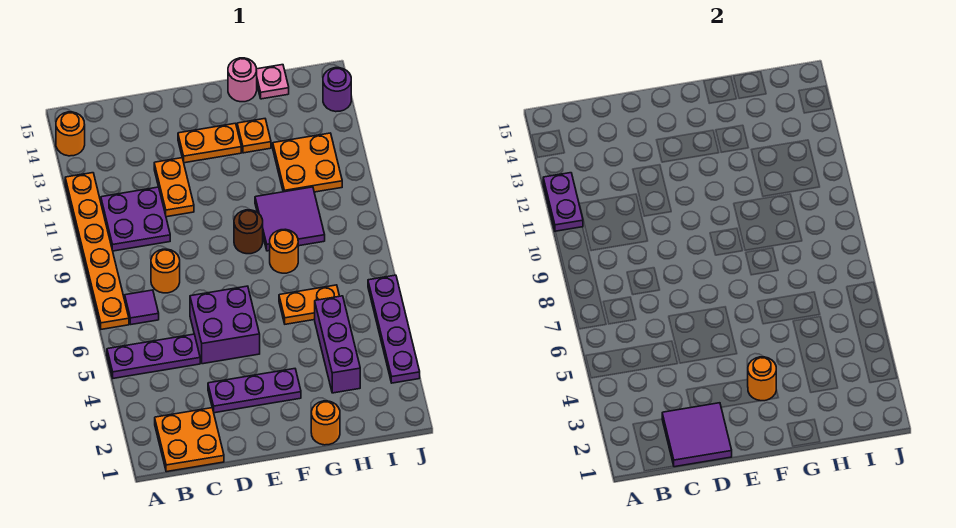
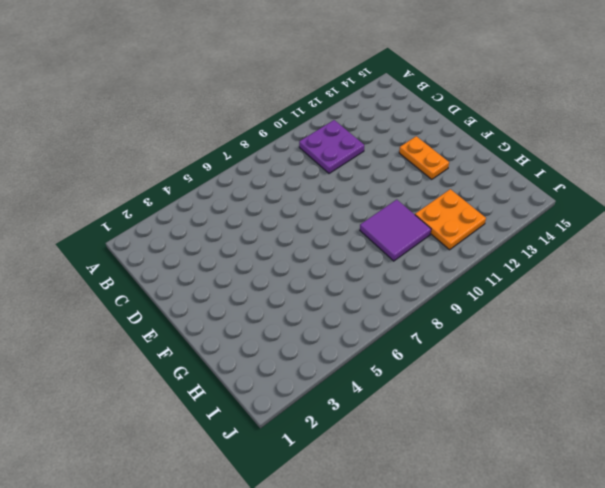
none -> purple 1x3 plate [107,334,200,378]
none -> orange 1x6 plate [65,173,129,329]
none -> orange 1x1 round brick [56,112,85,156]

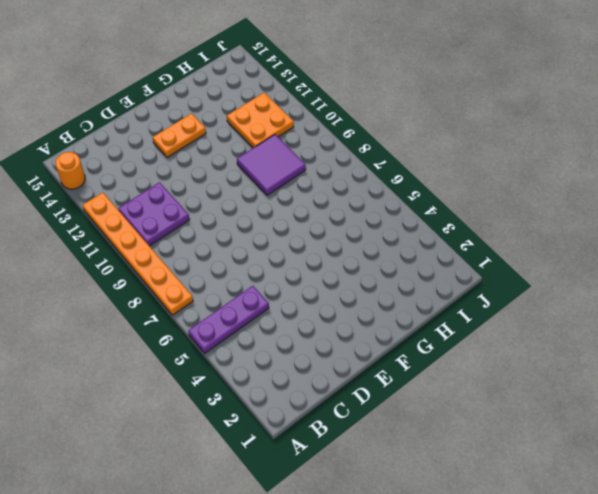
none -> orange 2x2 plate [155,408,224,472]
none -> purple 1x1 tile [125,290,159,324]
none -> orange 1x1 round brick [151,249,180,293]

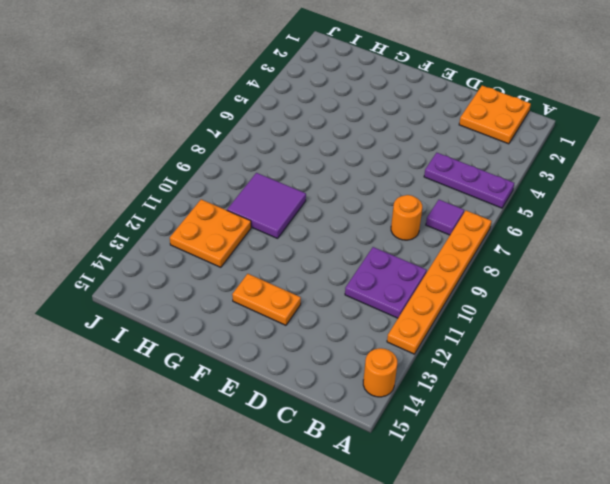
none -> purple 1x3 plate [208,369,301,413]
none -> purple 2x2 brick [190,286,260,364]
none -> orange 1x2 plate [154,158,194,217]

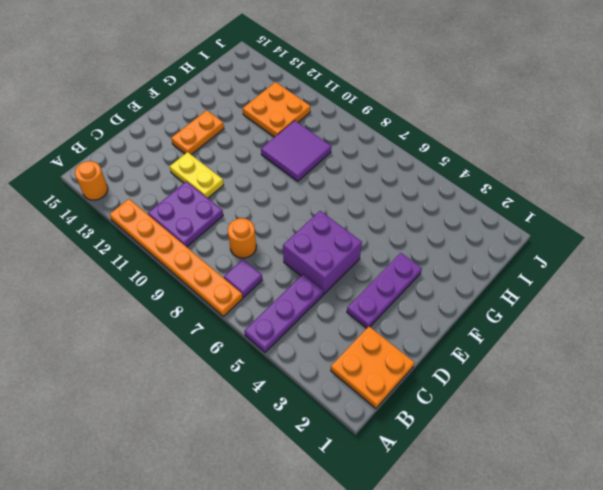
yellow 1x2 plate [170,152,224,198] -> orange 1x2 plate [154,158,194,217]
none -> brown 1x1 round brick [234,210,263,254]
none -> orange 1x1 round brick [311,401,340,445]
none -> orange 1x2 plate [279,285,339,324]

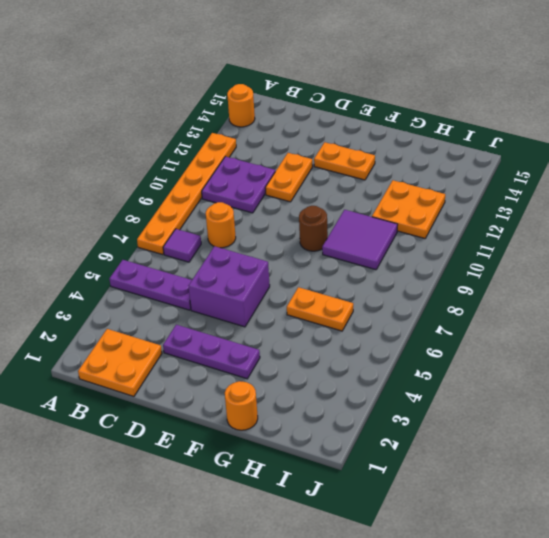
none -> orange 1x1 round brick [270,229,298,273]
none -> orange 1x1 plate [237,119,271,153]
none -> pink 1x1 round brick [228,58,257,102]

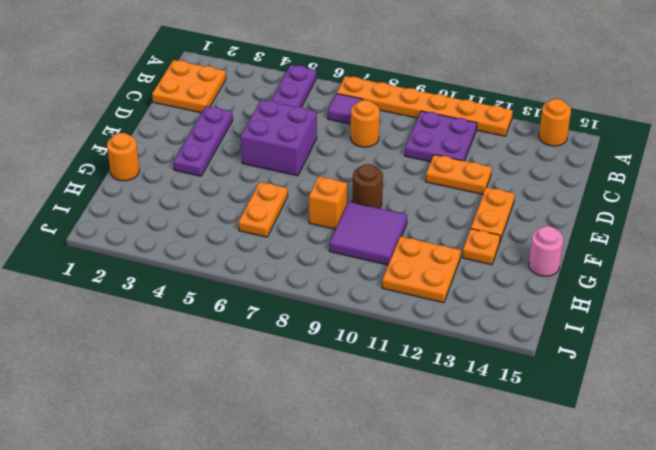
orange 1x1 brick [309,177,347,229] -> orange 1x1 round brick [270,229,298,273]
none -> purple 1x3 brick [315,296,360,393]
none -> pink 1x1 plate [256,65,289,99]
none -> purple 1x4 plate [368,275,420,383]

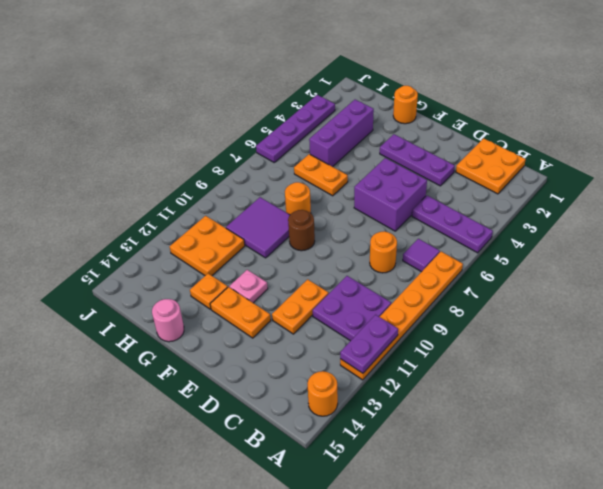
pink 1x1 plate [229,270,268,303] -> pink 1x1 plate moved to [256,65,289,99]
none -> purple 1x1 round brick [323,68,351,112]
none -> purple 2x2 tile [662,403,732,467]
none -> orange 1x1 round brick [748,357,776,401]

